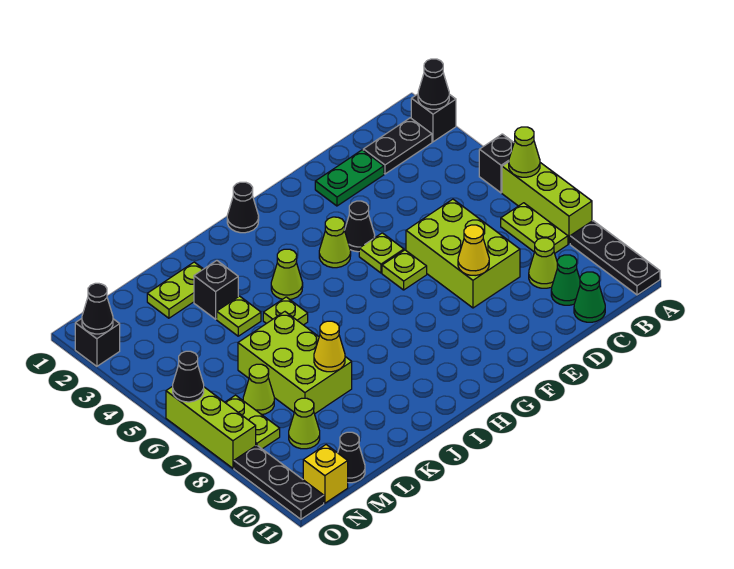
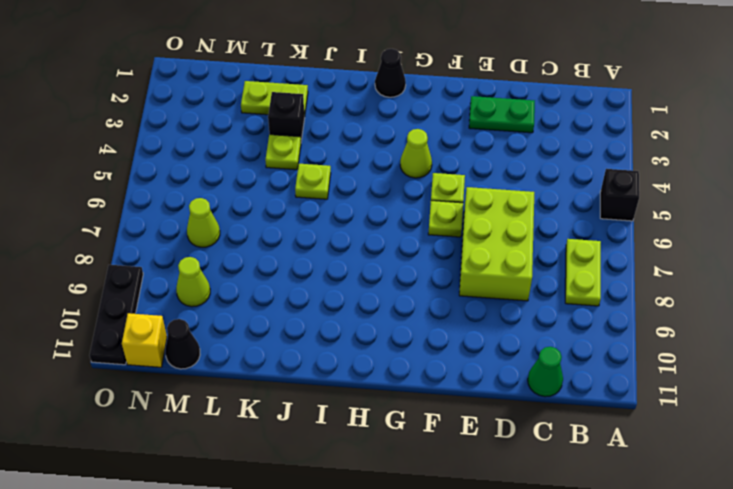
none -> black 1x1 brick [411,94,456,142]
none -> lime 1x3 brick [502,162,592,244]
none -> black 1x3 plate [570,221,660,295]
none -> black 1x2 plate [363,118,432,174]

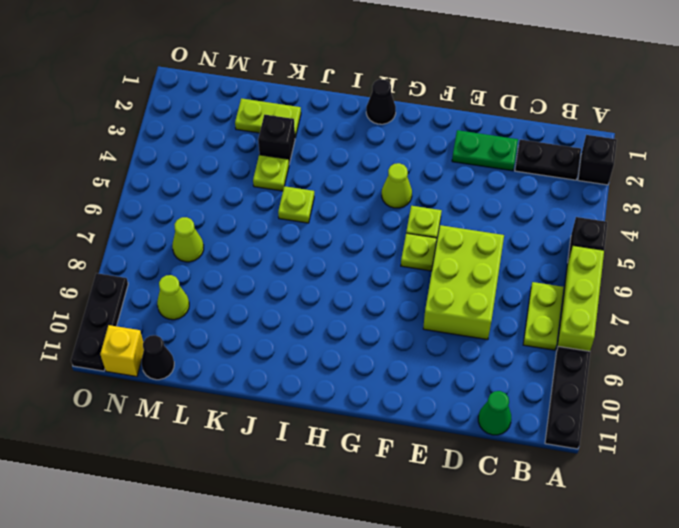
none -> lime 1x1 cone [529,238,557,288]
none -> green 1x1 cone [551,255,580,305]
none -> black 1x1 cone [344,201,375,252]
none -> lime 1x1 cone [271,249,303,299]

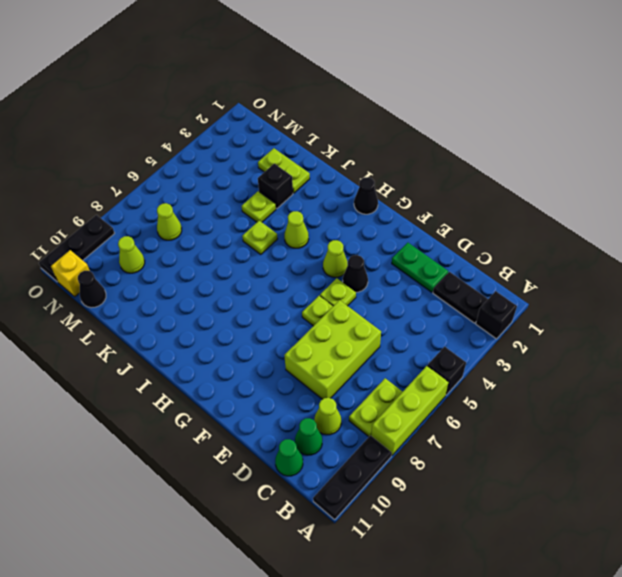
none -> lime 2x3 brick [238,312,352,414]
none -> lime 1x2 plate [225,395,280,449]
none -> black 1x1 brick [75,319,120,366]
none -> lime 1x3 brick [166,386,256,468]

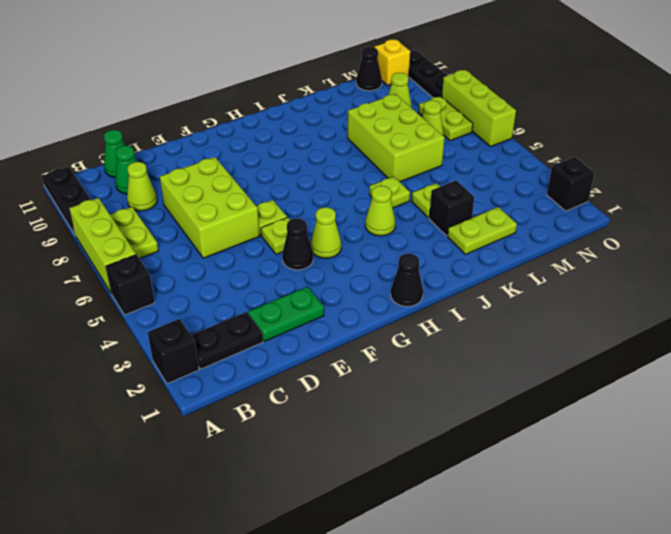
none -> black 1x1 cone [418,59,449,109]
none -> lime 1x1 cone [509,127,540,177]
none -> yellow 1x1 cone [458,225,489,276]
none -> yellow 1x1 cone [314,321,345,372]

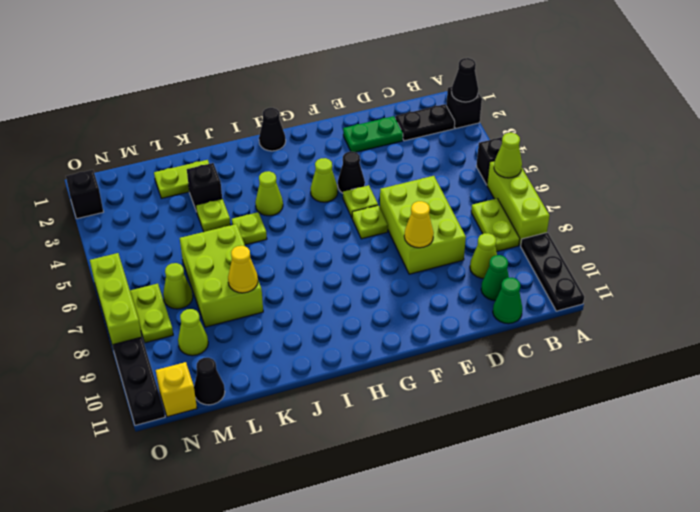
none -> black 1x1 cone [82,283,113,334]
none -> black 1x1 cone [173,351,204,402]

